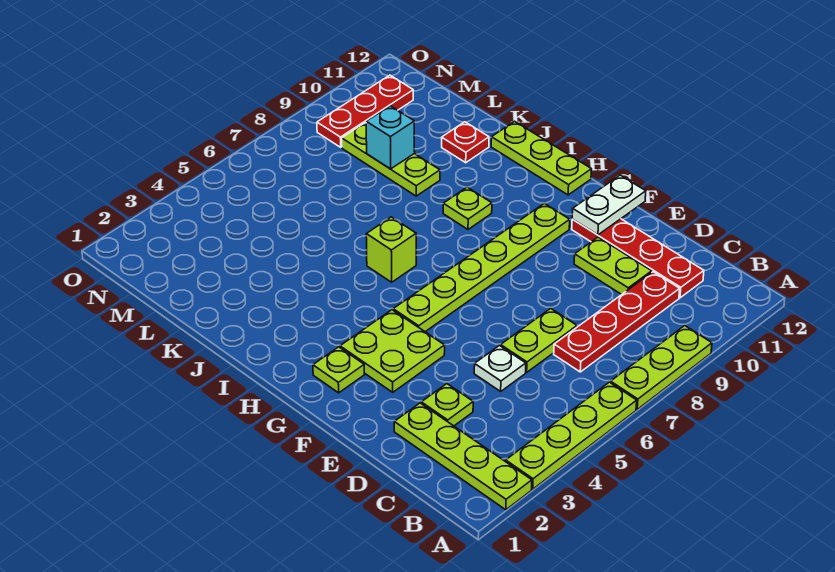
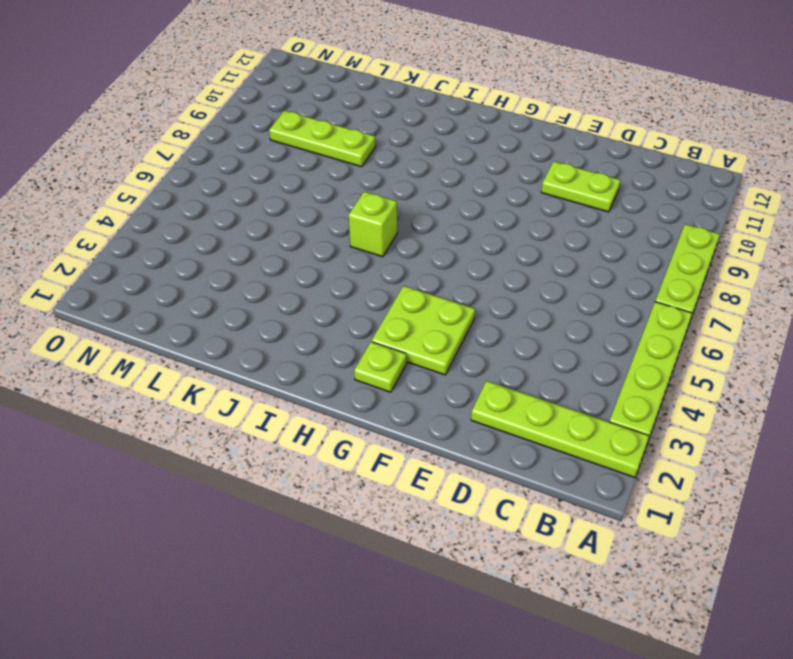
none -> red 1x4 plate [554,272,680,372]
none -> red 1x4 plate [572,219,704,298]
none -> lime 1x1 plate [421,384,473,426]

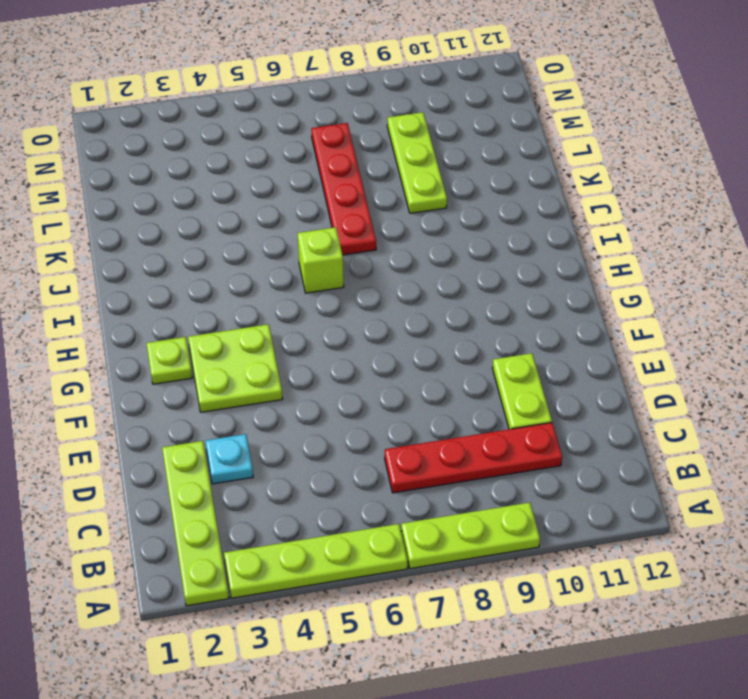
cyan 1x1 plate [205,434,253,484] -> lime 1x1 plate [421,384,473,426]
red 1x4 plate [311,123,376,255] -> red 1x4 plate moved to [572,219,704,298]
none -> white 1x1 plate [474,346,526,391]
none -> lime 1x2 plate [501,308,577,372]
none -> lime 1x6 plate [393,203,570,332]

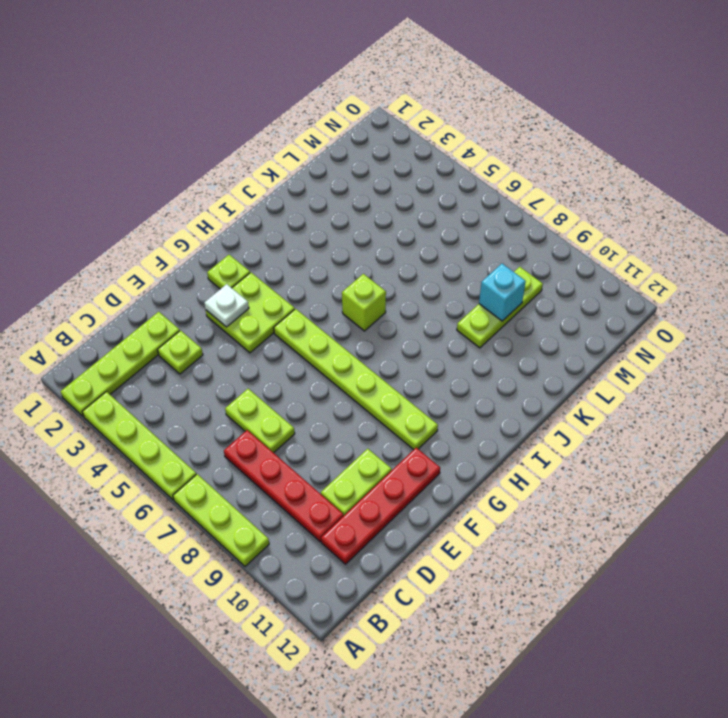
white 1x1 plate [204,284,249,327] -> white 1x1 plate moved to [474,346,526,391]
none -> lime 1x3 plate [491,121,591,195]
none -> lime 1x1 plate [443,187,492,229]
none -> red 1x1 plate [442,122,489,163]

